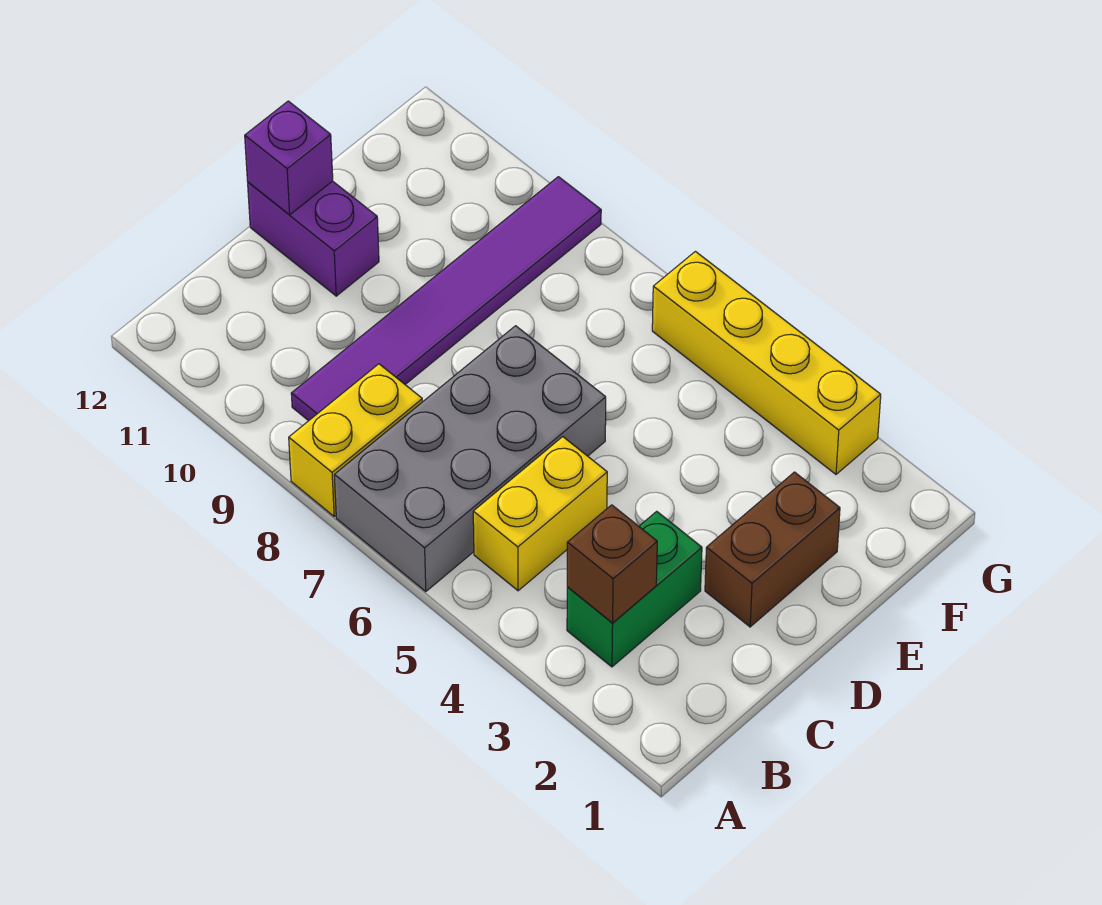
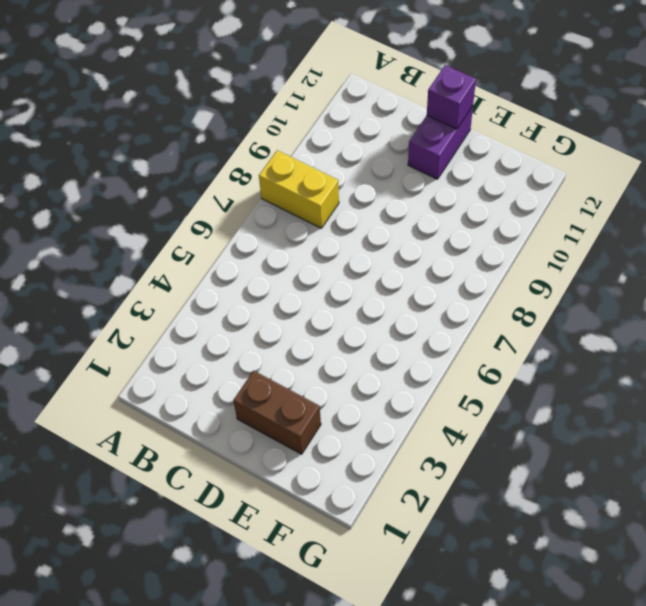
none -> grey 2x4 brick [334,326,606,592]
none -> green 1x2 brick [567,511,702,667]

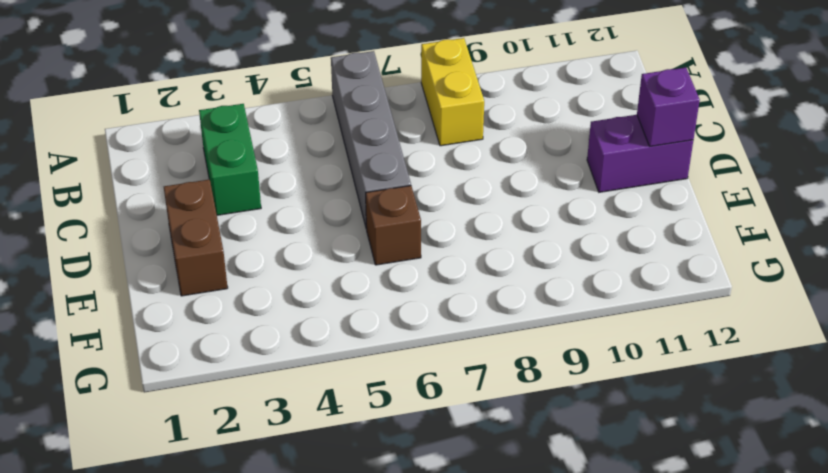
grey 1x4 brick [331,51,411,229] -> grey 2x4 brick [334,326,606,592]
brown 1x1 brick [366,186,421,265] -> brown 1x1 brick moved to [567,505,657,623]
none -> yellow 1x2 brick [473,437,607,591]
none -> purple 1x6 tile [291,177,601,421]

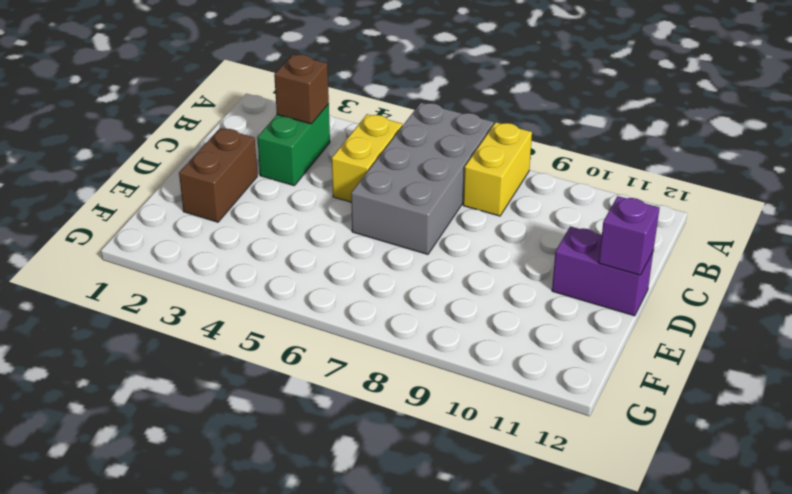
none -> purple 1x6 tile [291,177,601,421]
none -> yellow 1x4 brick [652,251,881,474]

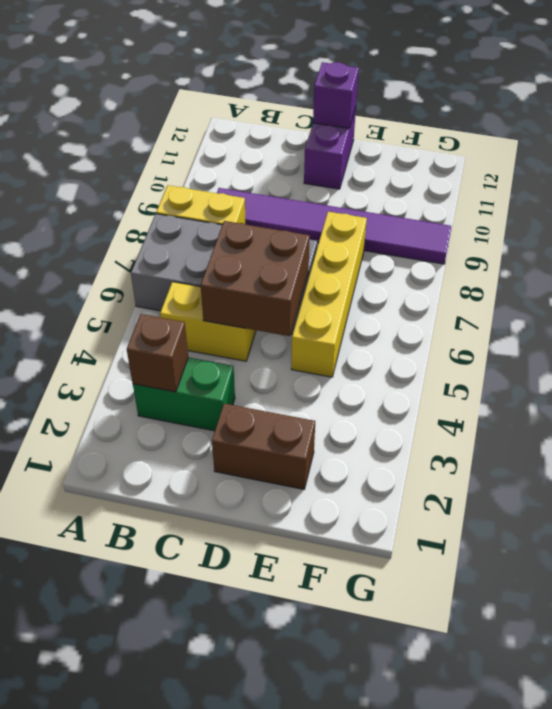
brown 2x2 brick [201,221,310,336] -> none
yellow 1x4 brick [291,212,367,377] -> yellow 1x4 brick moved to [652,251,881,474]

